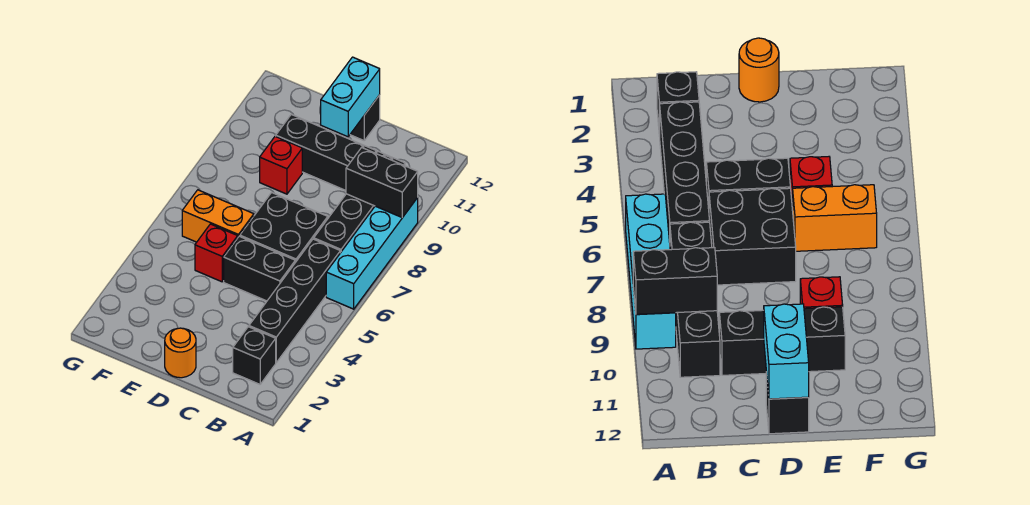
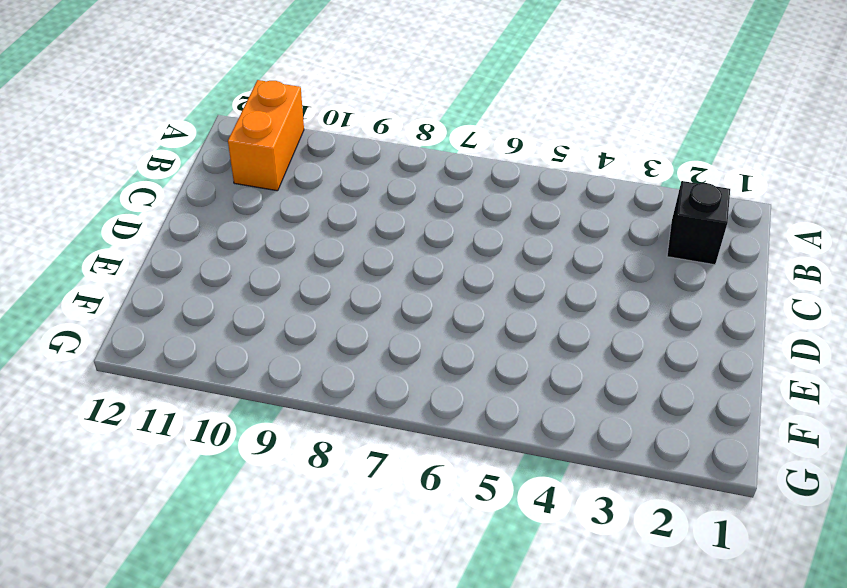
orange 1x2 brick [228,80,304,191] -> orange 1x2 brick moved to [182,190,254,242]
none -> cyan 1x4 brick [326,198,418,309]
none -> black 1x4 brick [249,239,340,362]
none -> black 1x4 brick [314,152,405,253]

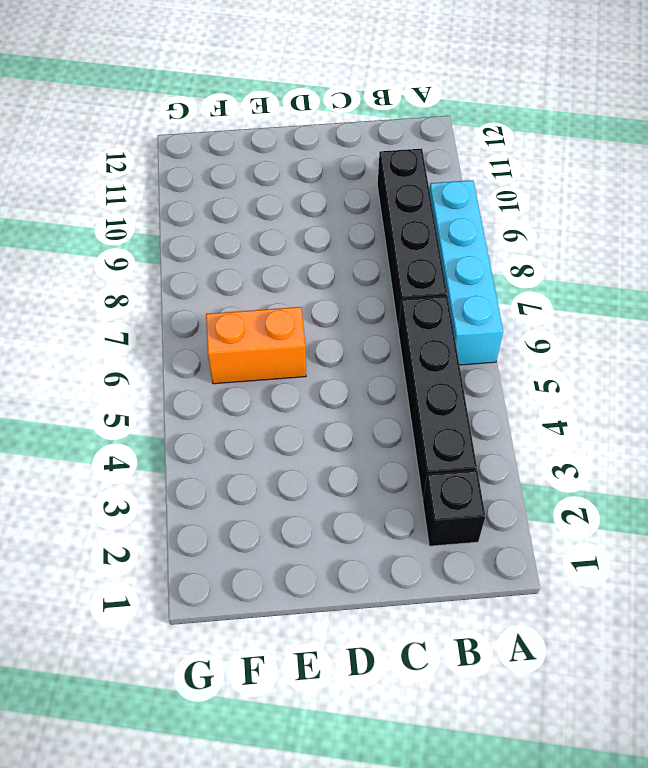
none -> black 1x2 brick [224,236,295,301]
none -> black 2x2 brick [240,193,328,262]
none -> black 1x3 brick [276,114,376,190]

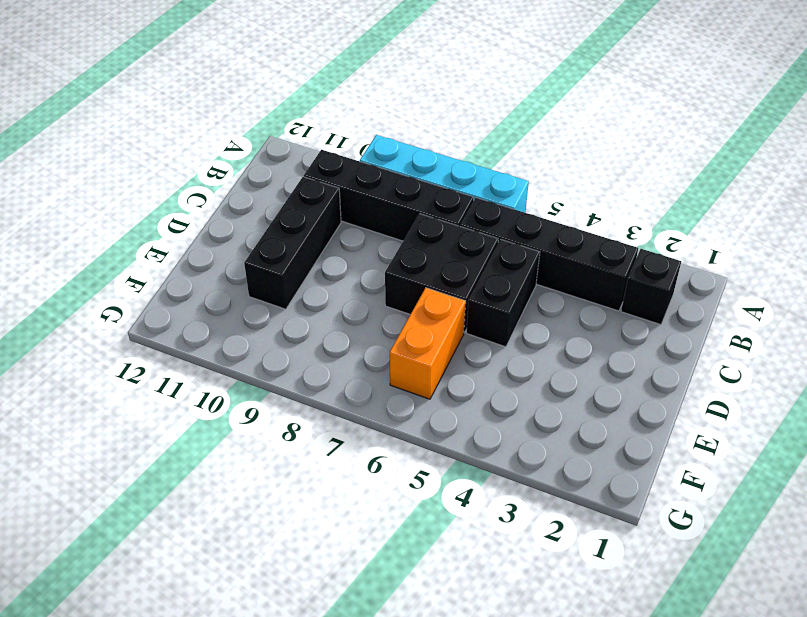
none -> orange 1x1 round brick [165,328,196,378]
none -> black 1x1 brick [350,95,380,140]
none -> red 1x1 brick [195,224,238,282]

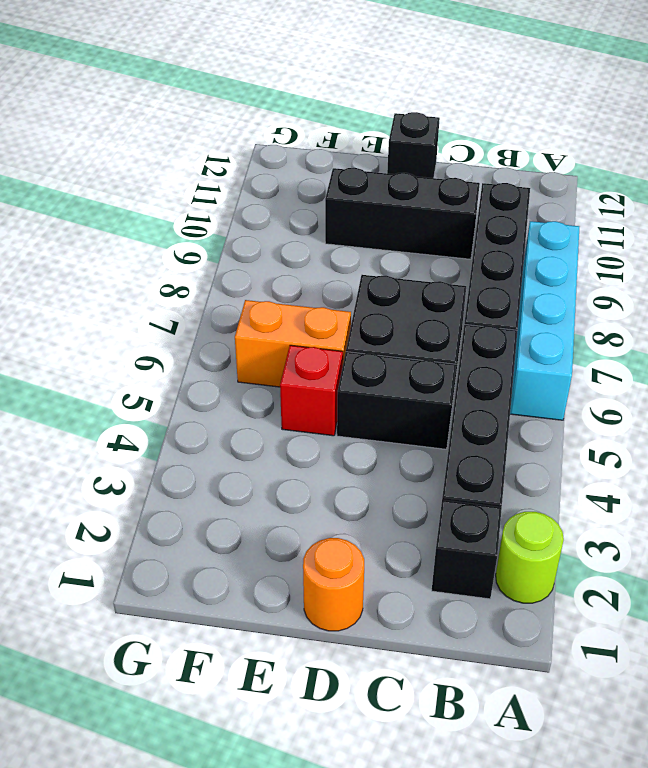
lime 1x1 round brick [496,512,564,603] -> none
none -> red 1x1 brick [260,136,302,194]
none -> black 1x2 brick [346,148,418,217]
none -> cyan 1x2 brick [321,57,380,137]

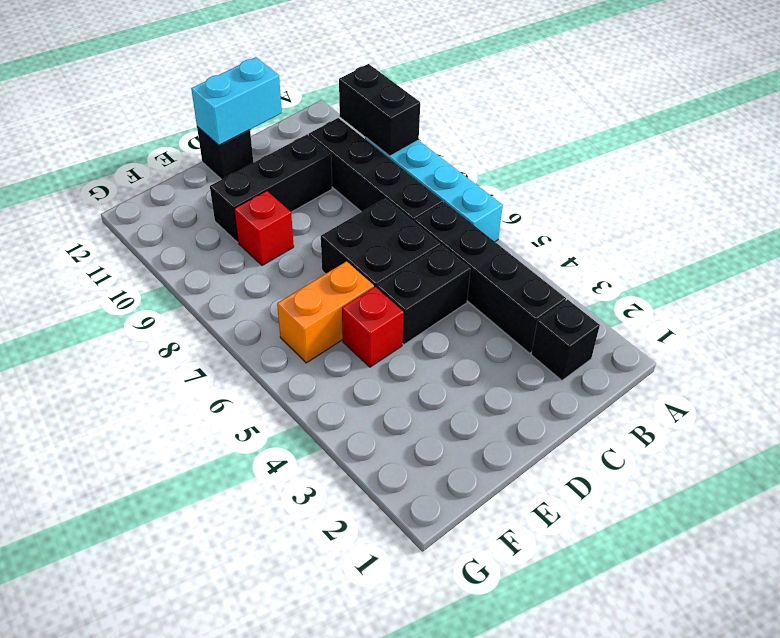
black 1x2 brick [339,64,420,156] -> black 1x2 brick turned to [346,148,418,217]
cyan 1x2 brick [191,57,282,145] -> cyan 1x2 brick turned to [321,57,380,137]
none -> orange 1x1 round brick [165,328,196,378]

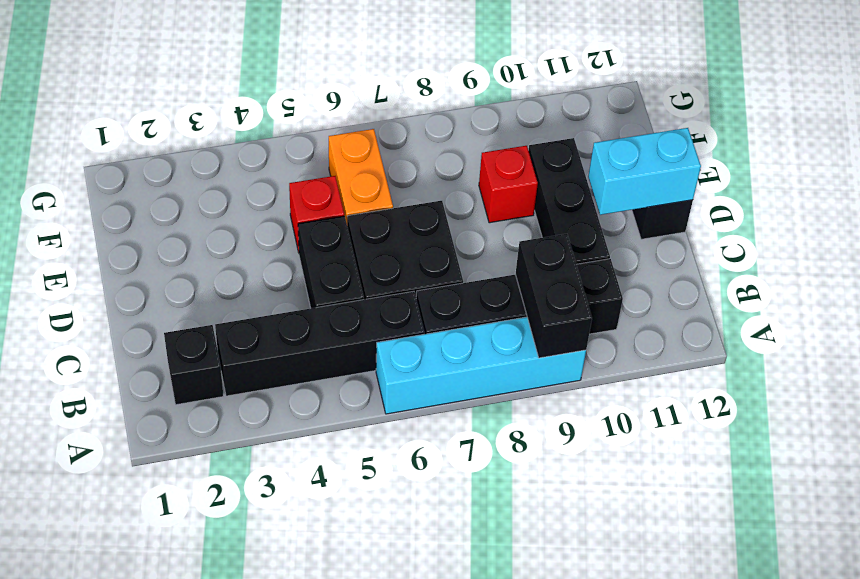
none -> orange 1x1 round brick [165,328,196,378]

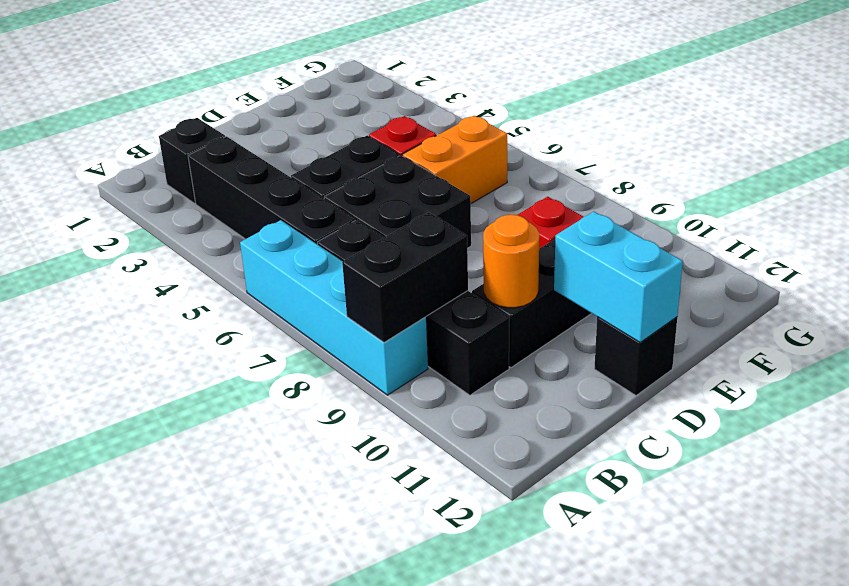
orange 1x1 round brick [483,215,539,308] -> orange 1x1 round brick moved to [165,328,196,378]

